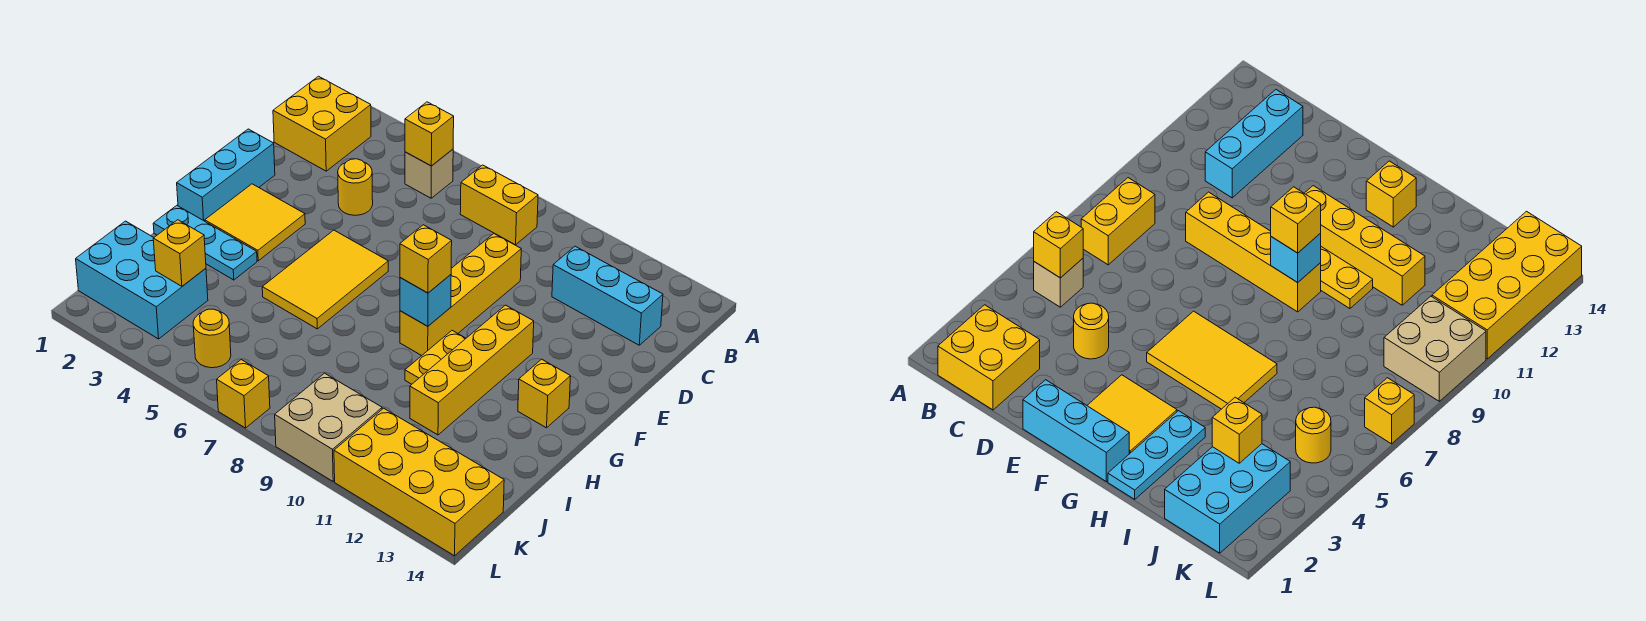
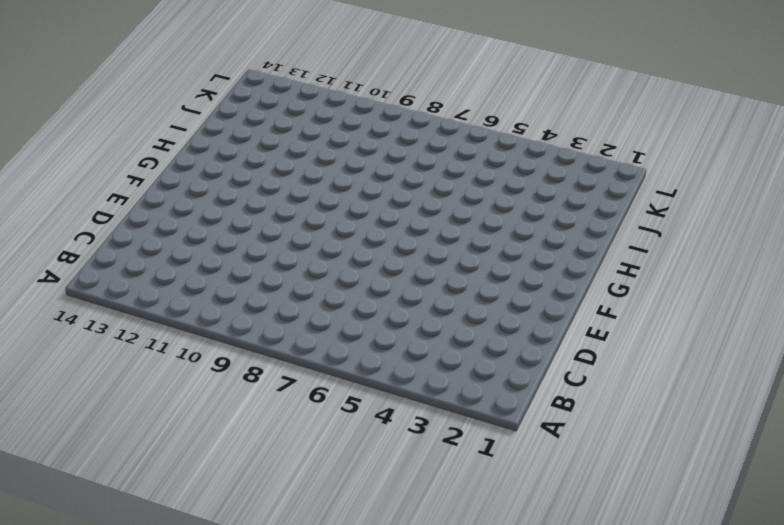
none -> yellow 2x2 brick [273,76,371,171]
none -> tan 1x1 brick [405,149,453,198]
none -> yellow 1x2 brick [460,165,538,245]

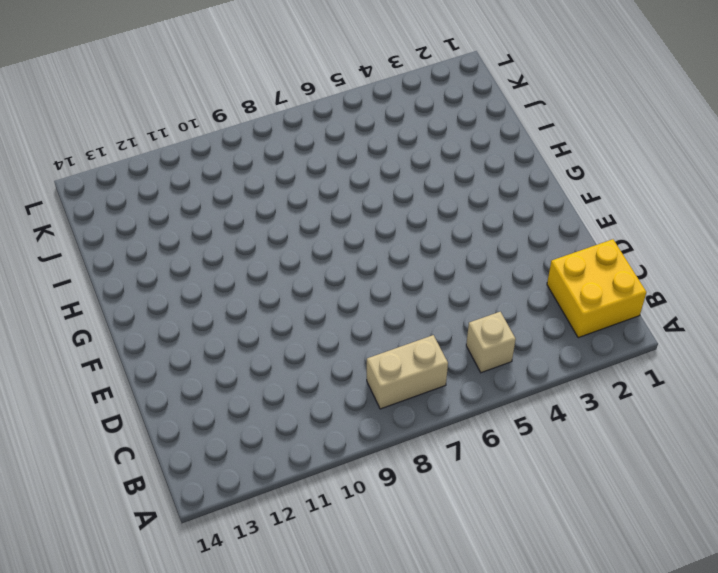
tan 1x2 brick [367,335,448,409] -> yellow 1x2 brick [460,165,538,245]
none -> cyan 1x3 brick [552,246,663,345]
none -> yellow 1x1 round brick [338,159,373,215]
none -> yellow 1x4 brick [400,234,521,356]

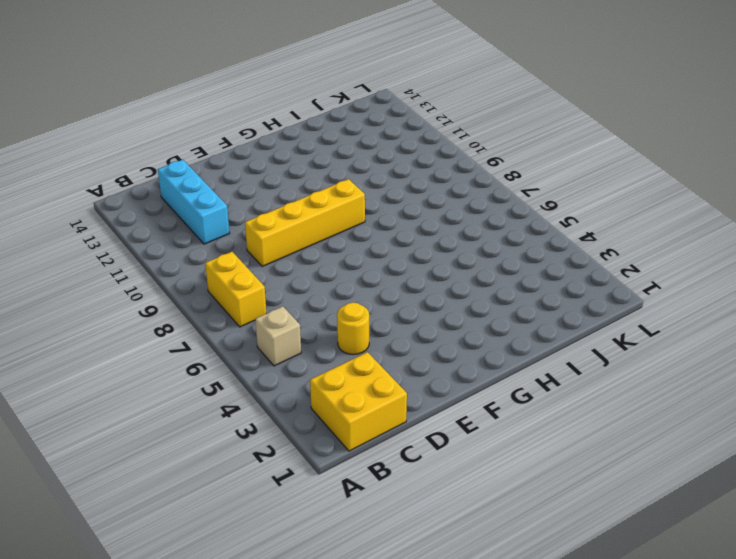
none -> cyan 1x3 brick [177,129,275,221]
none -> yellow 2x2 tile [205,184,305,261]
none -> yellow 2x3 tile [262,230,388,329]

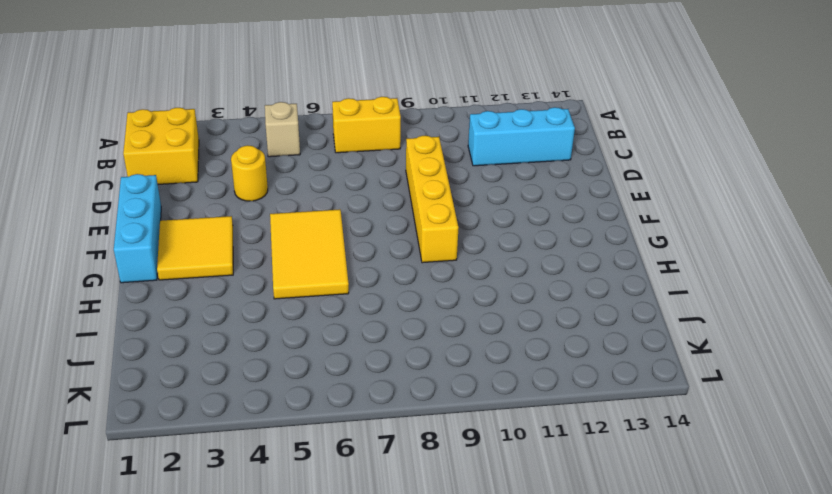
none -> yellow 1x4 brick [410,305,534,435]
none -> yellow 1x2 plate [405,331,466,384]
none -> yellow 1x1 brick [518,359,571,428]

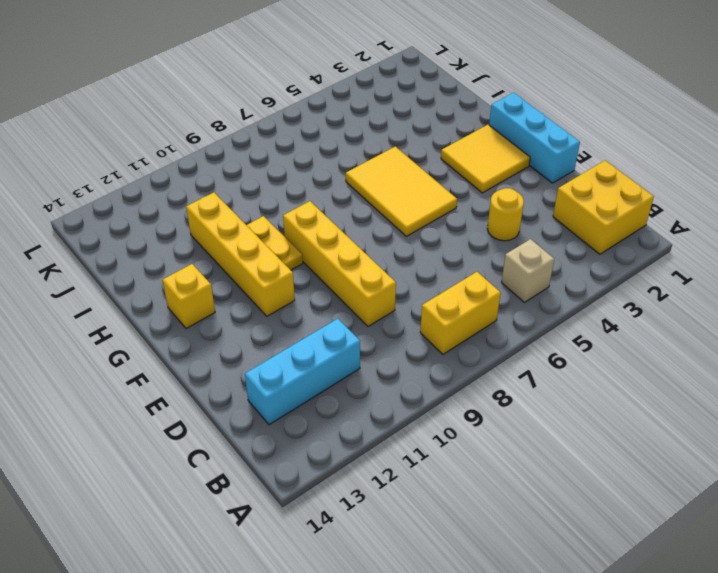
none -> cyan 1x3 plate [153,205,257,280]
none -> cyan 2x3 brick [76,221,208,339]
none -> yellow 1x1 round brick [193,309,231,368]

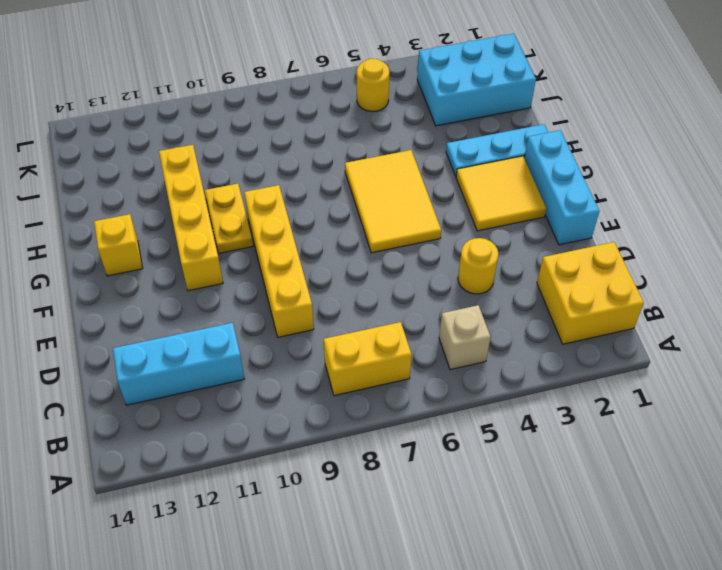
none -> tan 2x2 brick [275,373,382,481]
none -> yellow 2x4 brick [334,408,504,556]
none -> yellow 1x1 brick [217,360,270,428]

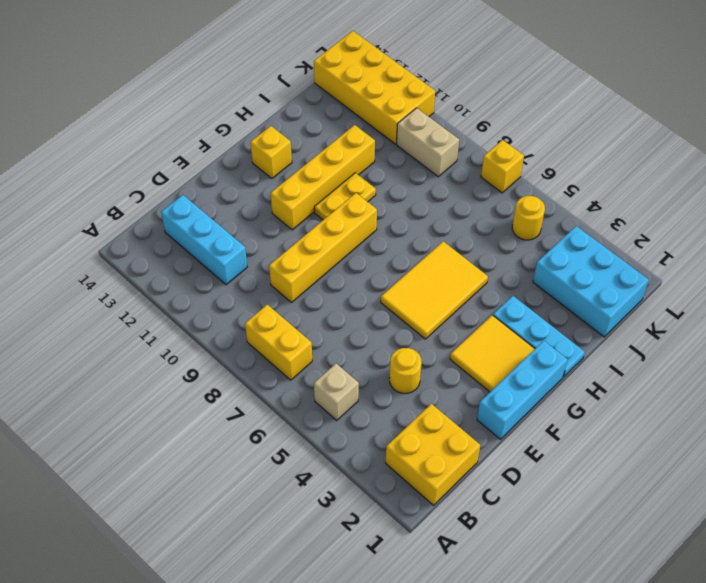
tan 1x2 brick [397,108,459,177] -> tan 2x2 brick [275,373,382,481]
none -> yellow 1x1 brick [405,102,454,166]
none -> cyan 1x1 brick [400,275,451,326]
none -> yellow 1x1 brick [153,220,206,286]

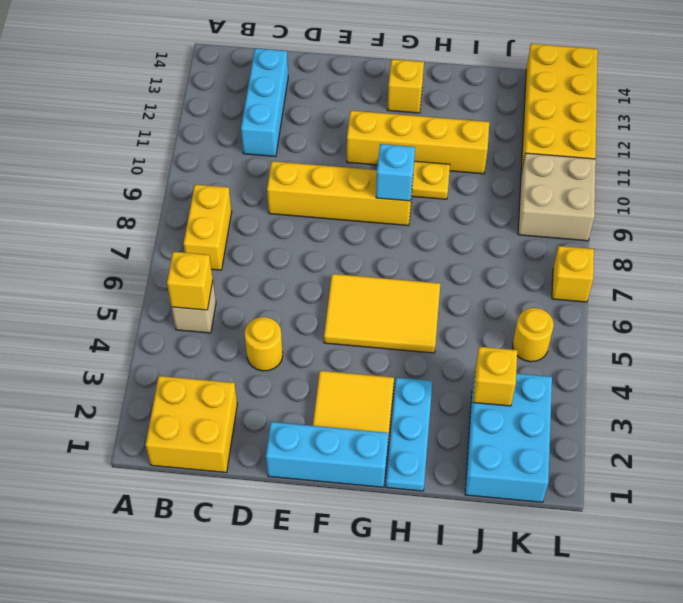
none -> yellow 1x1 brick [400,225,452,293]

